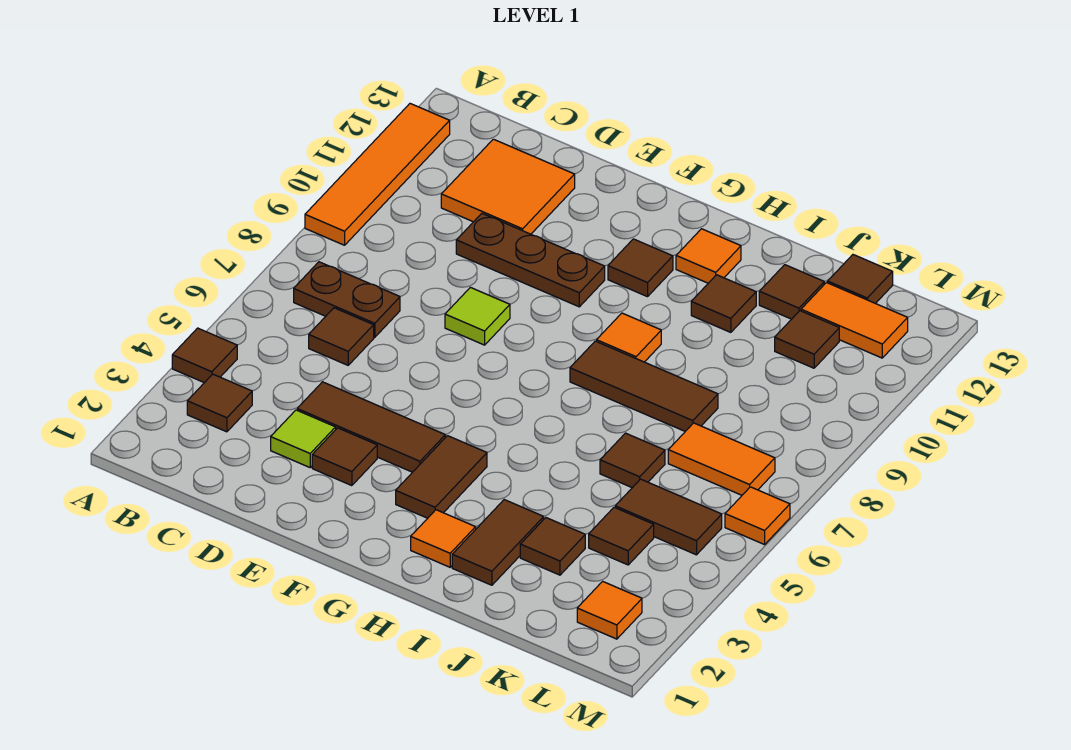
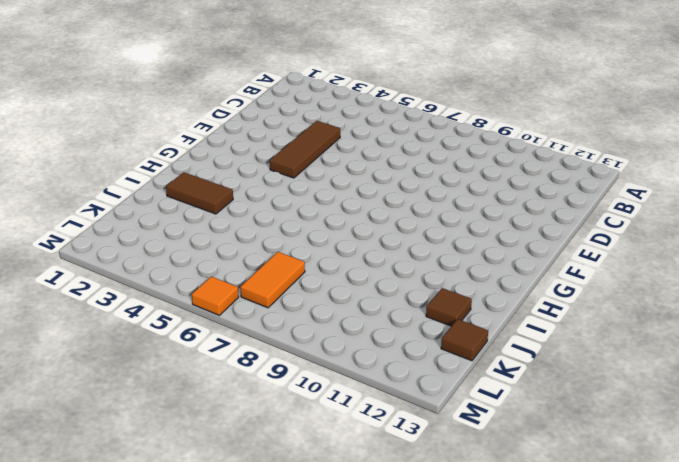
none -> brown 1x1 tile [172,328,237,383]
none -> orange 1x4 tile [305,104,450,245]
none -> brown 1x1 tile [187,374,252,432]
none -> brown 1x2 plate [294,262,400,337]

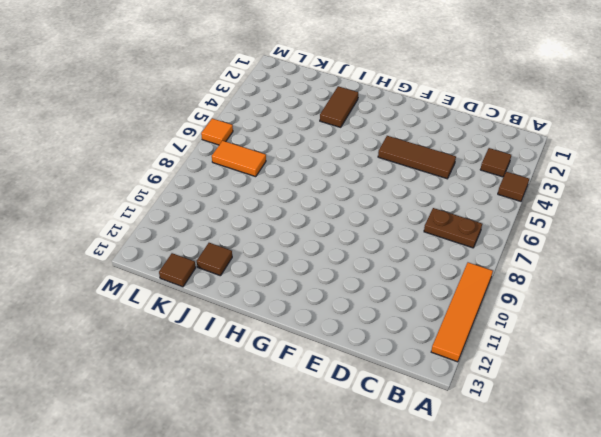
none -> brown 1x1 tile [309,308,374,365]
none -> orange 2x2 tile [441,139,575,234]
none -> lime 1x1 tile [271,410,336,467]
none -> brown 1x3 plate [456,214,605,307]

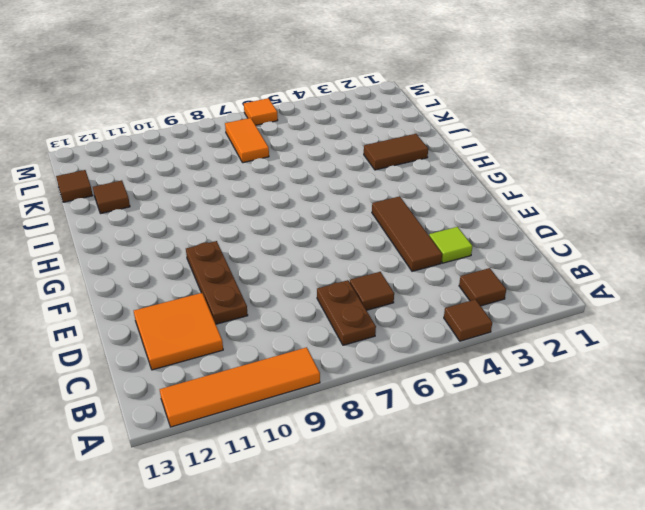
none -> brown 1x1 tile [312,428,377,486]
none -> lime 1x1 tile [445,287,510,345]
none -> brown 1x2 tile [396,436,487,518]
none -> brown 1x1 tile [608,239,673,297]

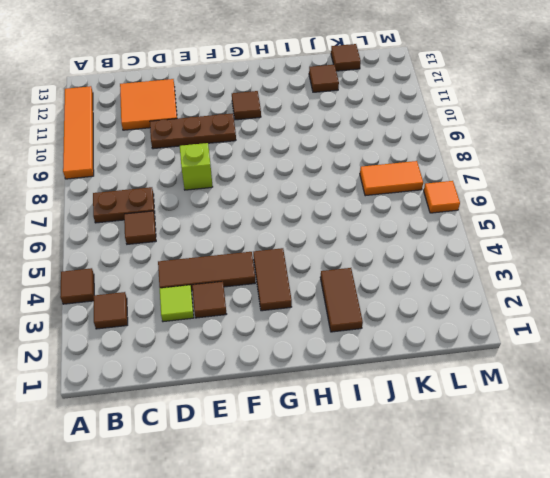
lime 1x1 brick [180,143,213,190] -> lime 1x1 tile [445,287,510,345]
none -> orange 1x1 tile [411,510,476,567]
none -> brown 1x3 tile [570,341,718,431]
none -> orange 1x1 tile [597,313,661,362]
none -> orange 1x1 tile [676,229,741,283]

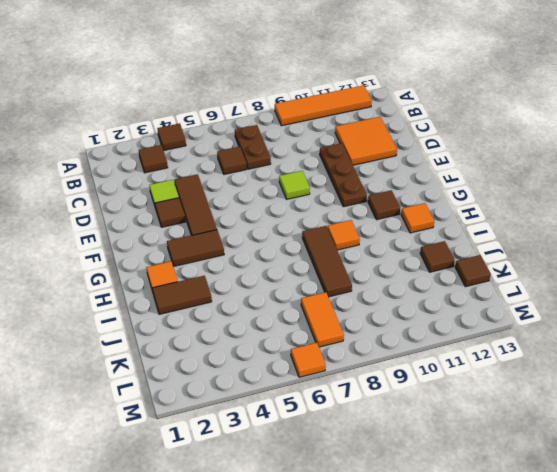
none -> brown 1x1 tile [691,275,756,332]
none -> brown 1x1 tile [520,518,585,575]
none -> brown 1x1 tile [600,433,665,488]
none -> brown 1x1 tile [589,507,654,565]

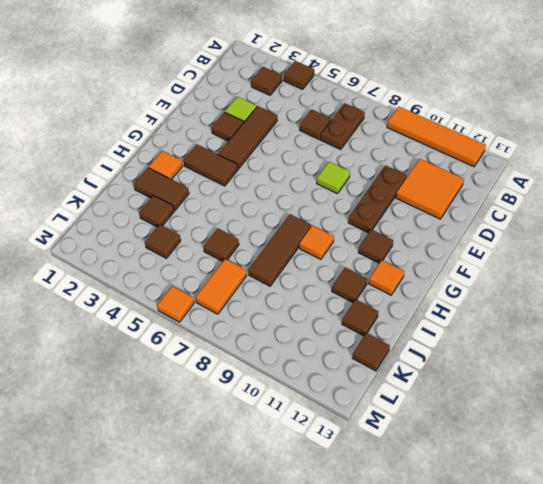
none -> brown 1x2 tile [615,479,722,555]
none -> brown 1x1 tile [775,311,839,368]
none -> orange 1x2 tile [801,283,908,358]
none -> orange 1x1 tile [577,581,642,639]

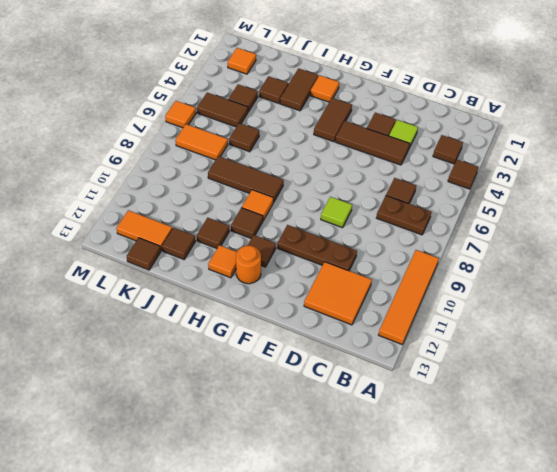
orange 1x1 round brick [236,246,261,284] -> none
brown 1x1 tile [231,208,263,238] -> brown 1x1 tile moved to [775,311,839,368]

